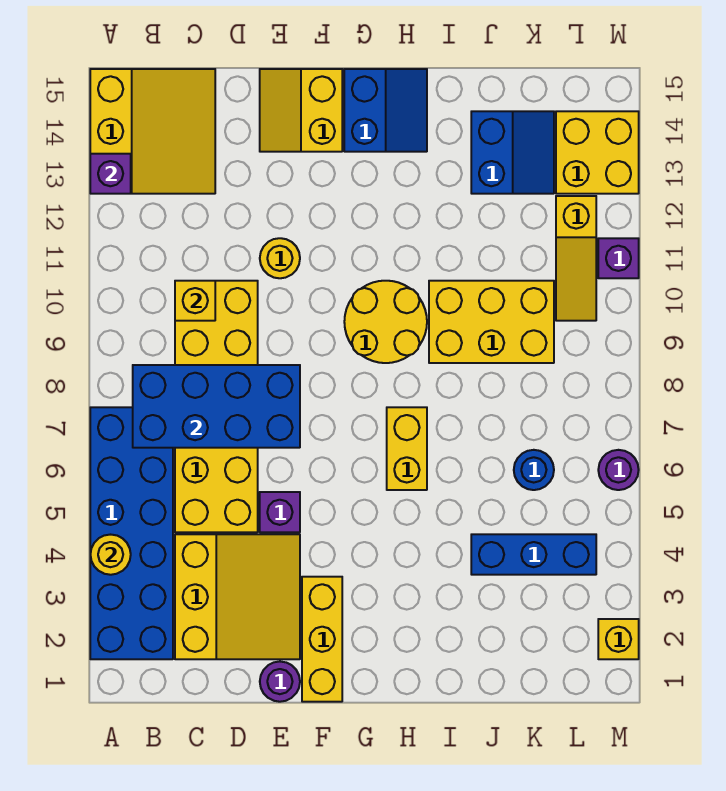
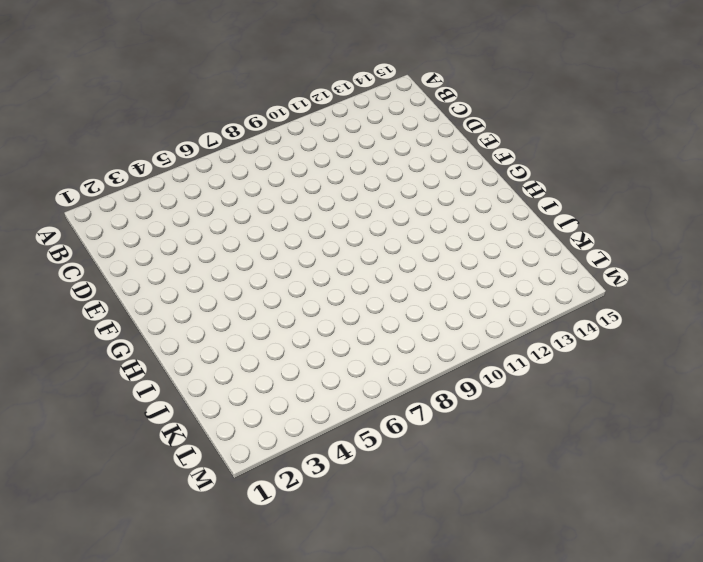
none -> blue 2x6 brick [90,407,173,659]
none -> yellow 3x3 slope [90,69,215,194]
none -> yellow 3x3 slope [175,534,300,659]

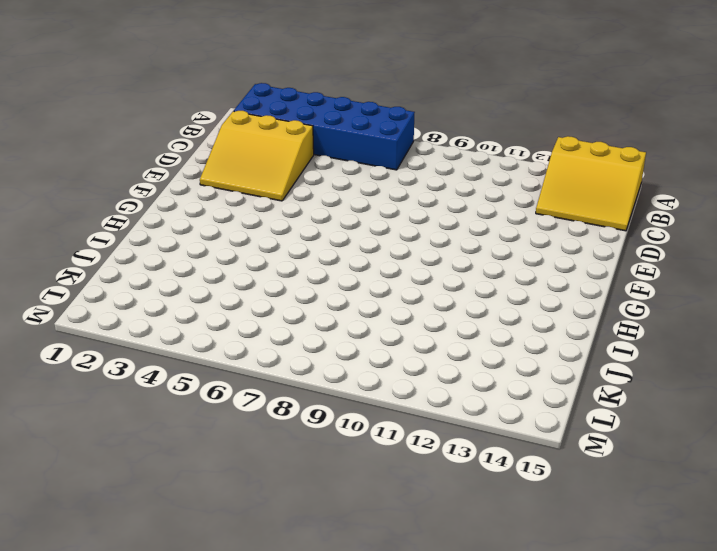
none -> yellow 2x6 brick [175,281,258,532]
none -> purple 1x1 round brick [260,662,300,702]
none -> purple 1x1 brick [260,492,300,532]

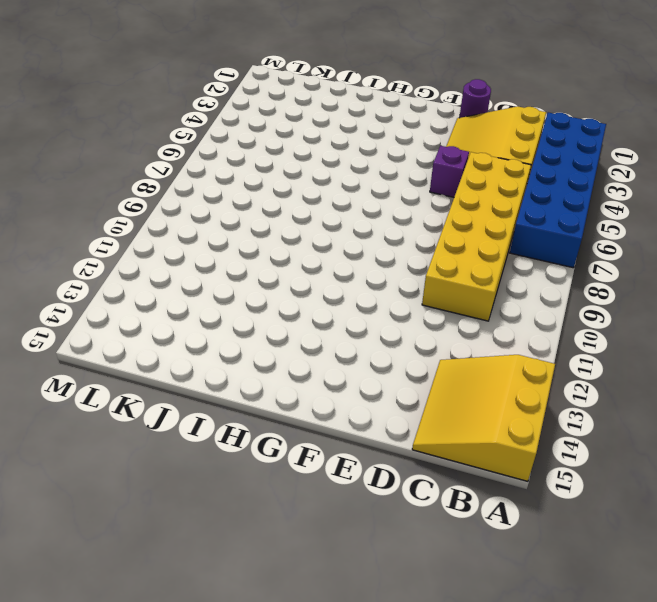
none -> yellow 1x1 round brick [260,238,300,278]
none -> yellow 2x2 slope [260,69,342,152]
none -> yellow 1x3 brick [302,577,342,702]

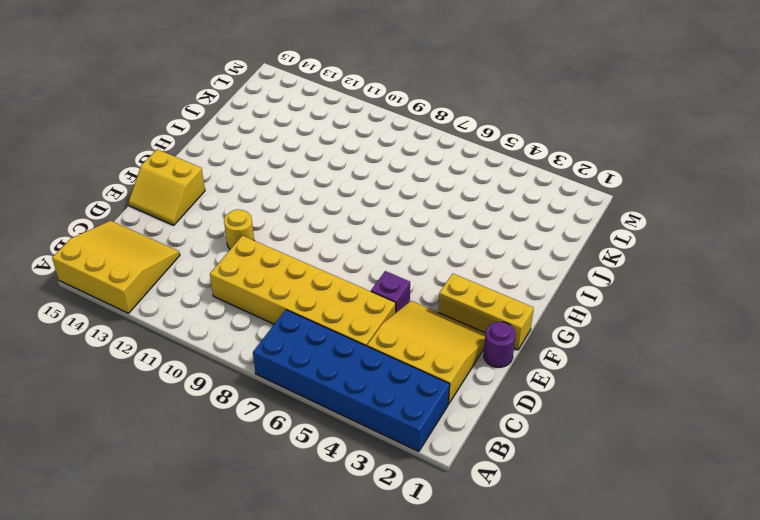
none -> yellow 2x2 round brick [344,281,427,363]
none -> blue 2x2 slope [344,69,427,152]
none -> yellow 1x2 brick [387,407,427,490]

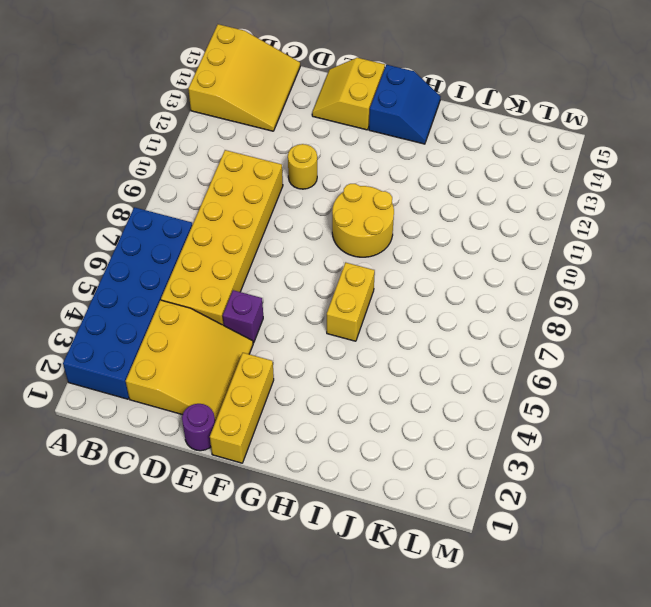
none -> yellow 2x3 brick [429,281,554,363]
none -> blue 1x3 brick [471,534,596,575]
none -> blue 2x2 slope [471,111,554,194]

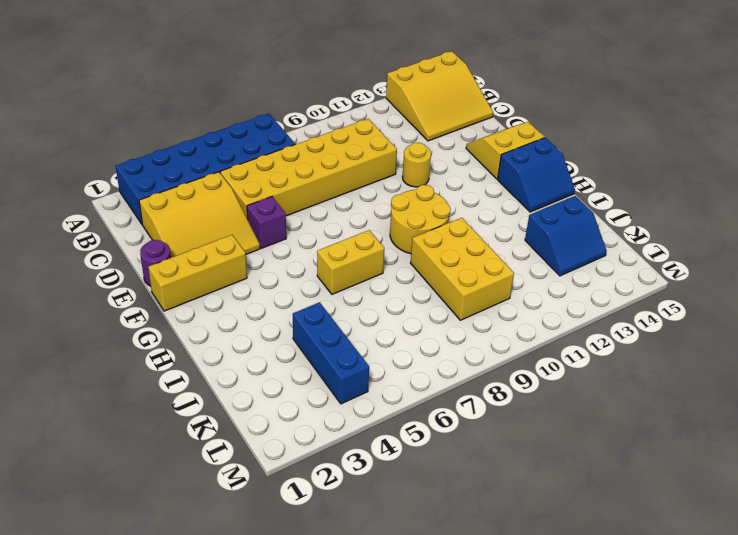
none -> blue 1x1 round brick [514,450,554,490]
none -> yellow 1x3 slope [556,196,596,321]
none -> yellow 2x2 brick [556,111,639,194]

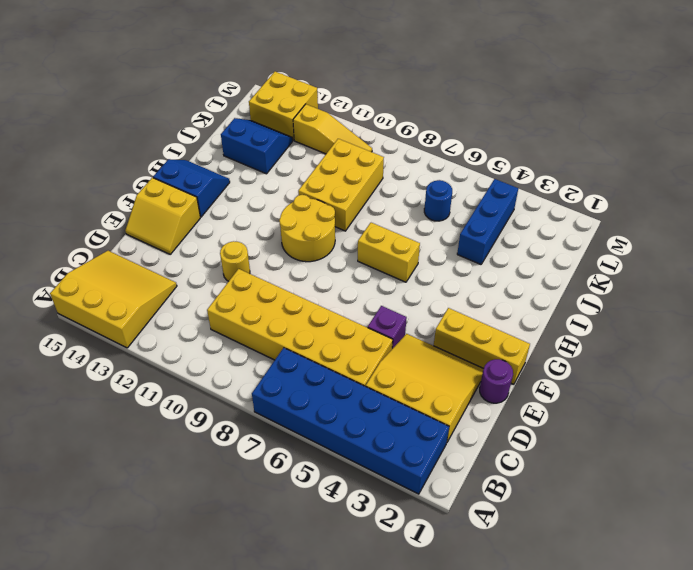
none -> yellow 1x1 brick [598,619,639,659]
none -> purple 1x1 round brick [598,450,639,490]
none -> purple 1x1 brick [598,238,639,278]

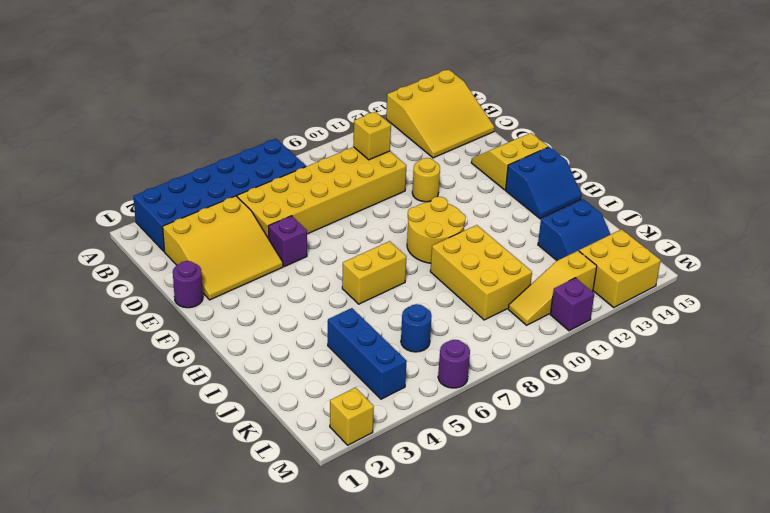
none -> yellow 1x3 brick [302,577,342,702]
none -> yellow 1x1 round brick [90,535,131,575]
none -> purple 1x1 brick [90,154,131,194]

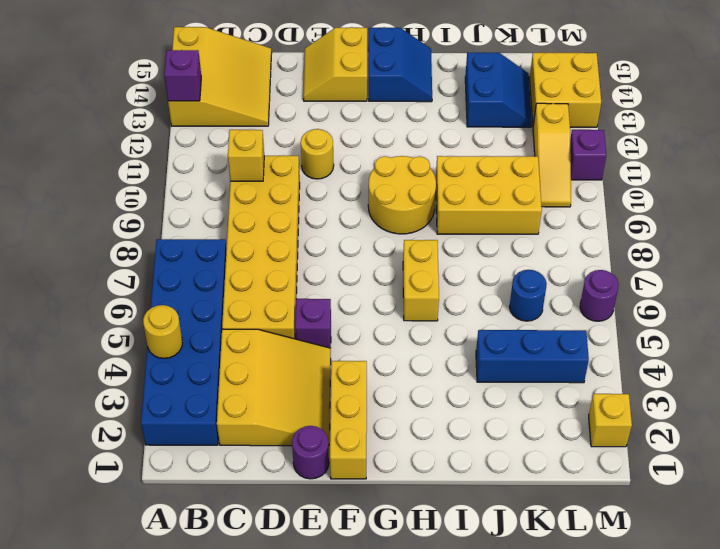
none -> blue 2x4 brick [133,365,300,448]

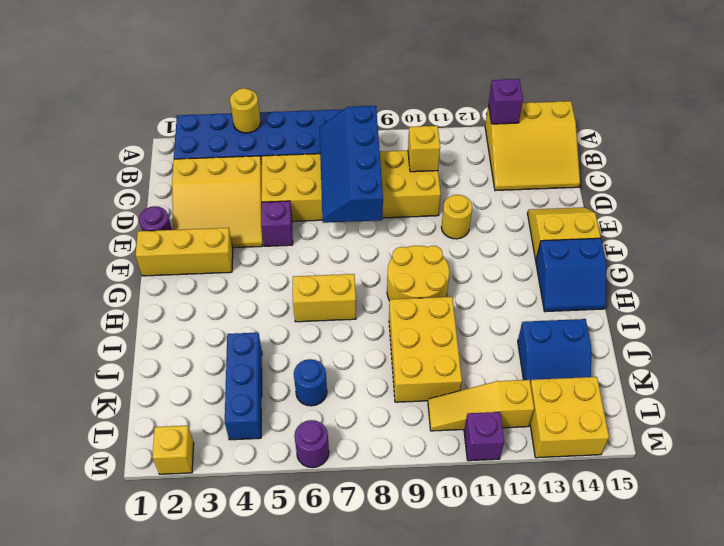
blue 2x4 slope [319,106,383,223] -> blue 2x4 brick [133,365,300,448]

